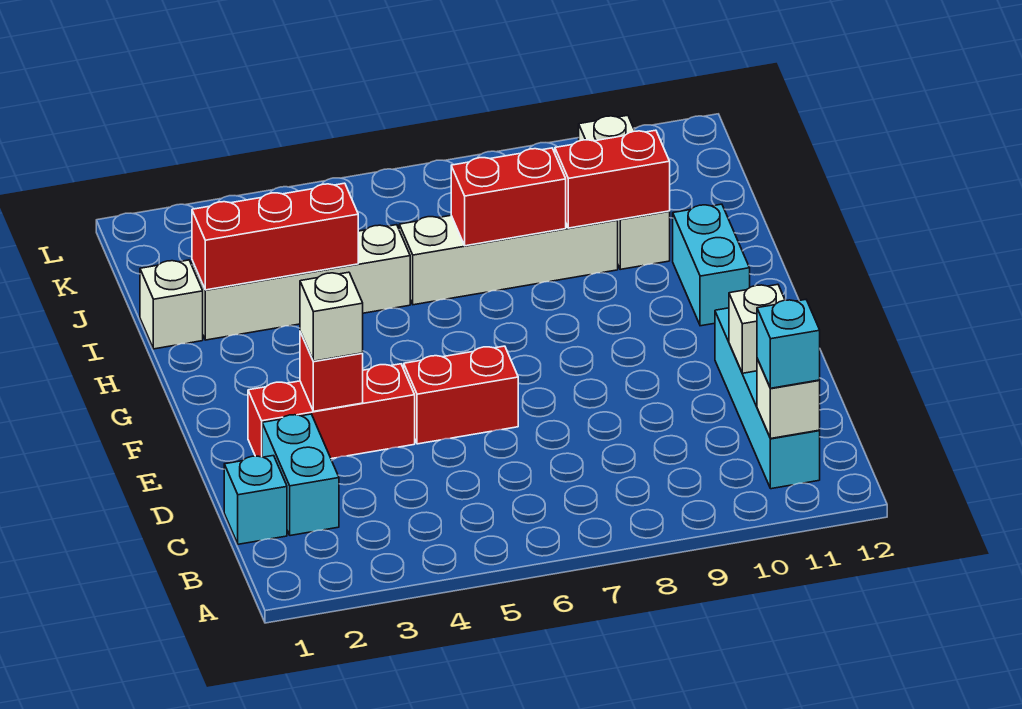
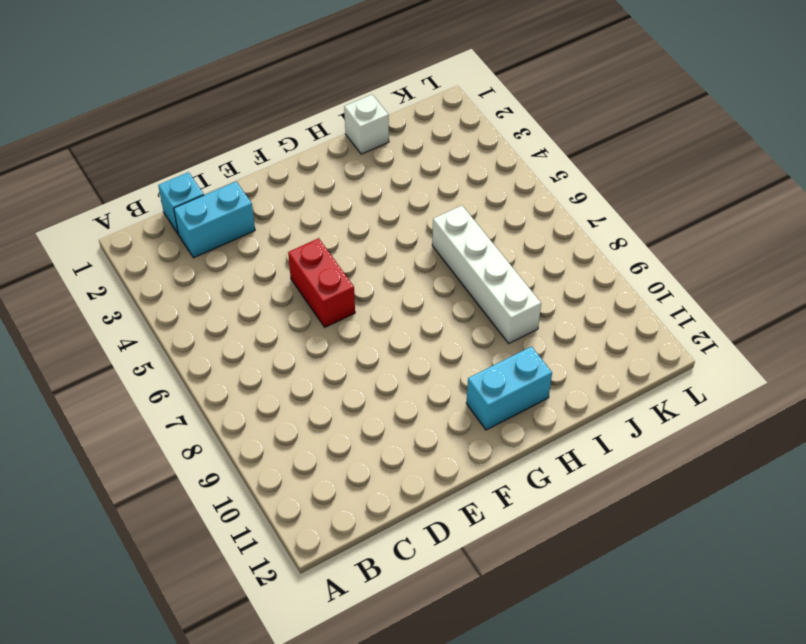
none -> cyan 1x4 brick [715,308,820,489]
none -> red 1x3 brick [248,364,415,459]
none -> white 1x4 brick [192,225,410,340]

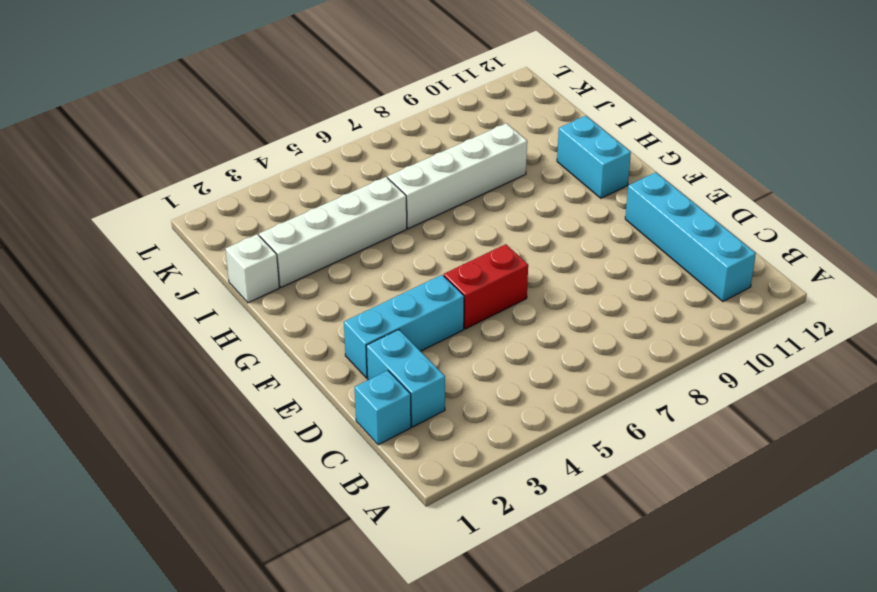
cyan 1x3 brick [344,275,464,378] -> red 1x3 brick [248,364,415,459]
none -> white 1x3 brick [579,115,670,269]
none -> white 1x1 brick [757,359,820,439]
none -> white 1x1 brick [729,284,785,373]

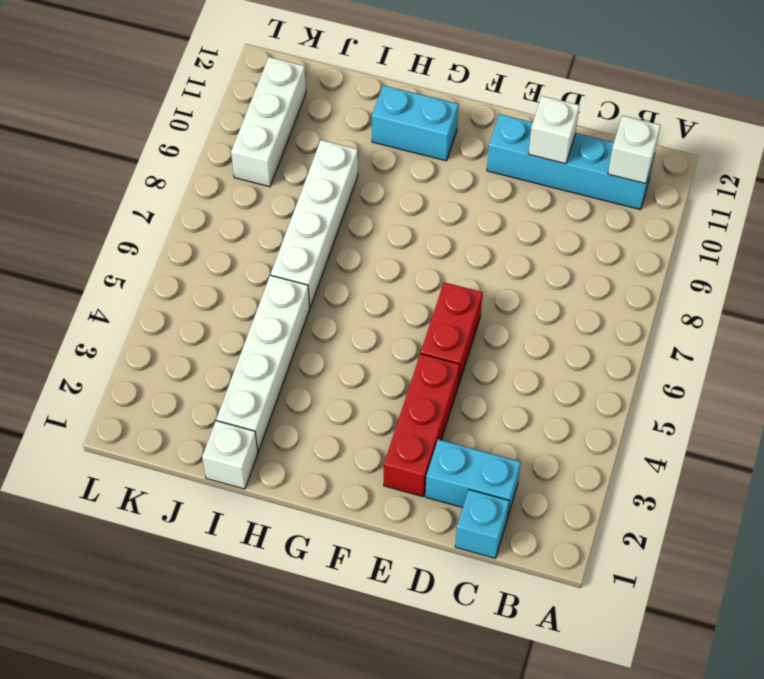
white 1x3 brick [231,57,306,187] -> white 1x3 brick turned to [579,115,670,269]
none -> red 1x1 brick [300,332,363,411]
none -> red 1x3 brick [192,183,358,290]
none -> red 1x2 brick [451,148,566,246]

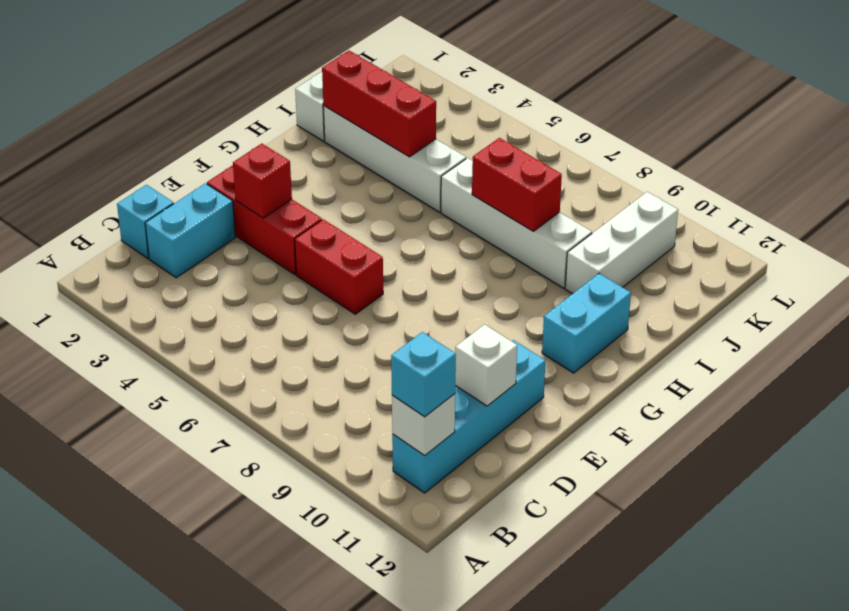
none -> red 1x2 brick [555,130,670,228]
none -> white 1x1 brick [300,272,363,361]

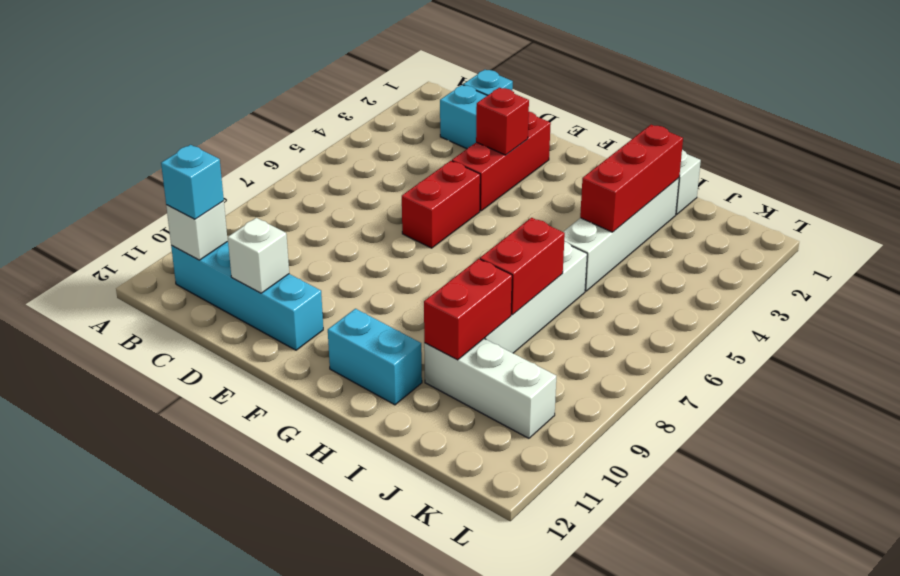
none -> white 1x1 brick [300,272,363,361]

